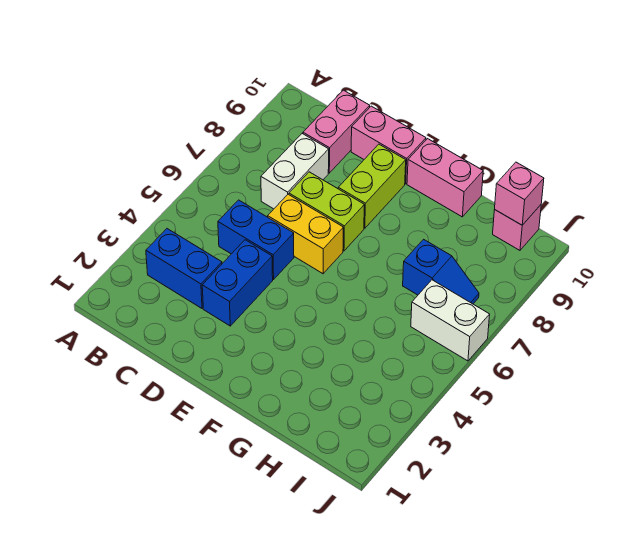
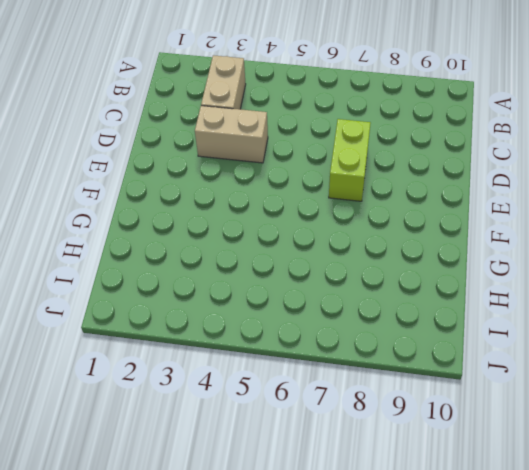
tan 1x2 brick [201,55,246,109] -> blue 1x2 brick [146,229,222,308]
tan 1x2 brick [195,106,268,163] -> blue 1x2 brick [202,240,273,326]
none -> blue 1x2 brick [218,200,294,279]
none -> white 1x2 brick [261,134,329,209]
none -> pink 1x2 brick [303,90,370,173]

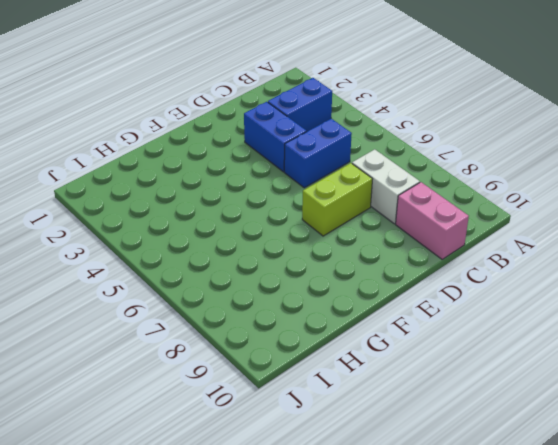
none -> yellow 1x2 brick [268,194,343,274]
none -> pink 1x2 brick [351,106,426,184]
none -> lime 1x2 brick [338,144,406,228]

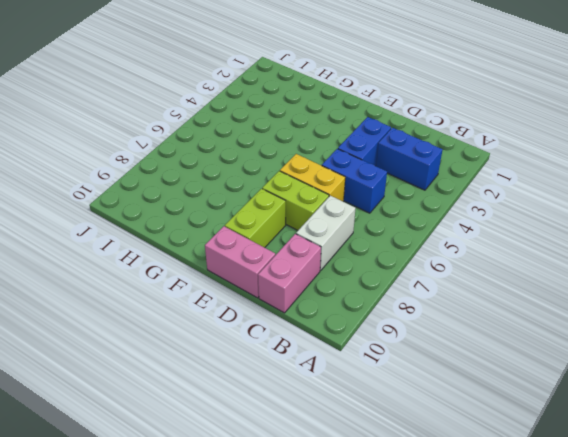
none -> pink 1x2 brick [407,139,483,217]
none -> blue 1x2 slope [403,239,479,304]
none -> white 1x2 brick [411,280,490,361]

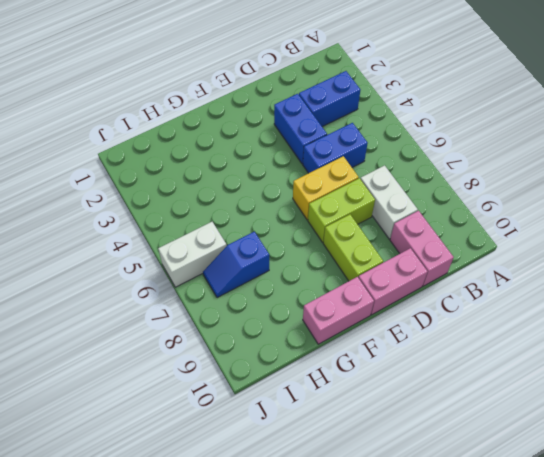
none -> pink 1x1 brick [493,205,541,250]
none -> pink 1x1 brick [495,162,544,225]

